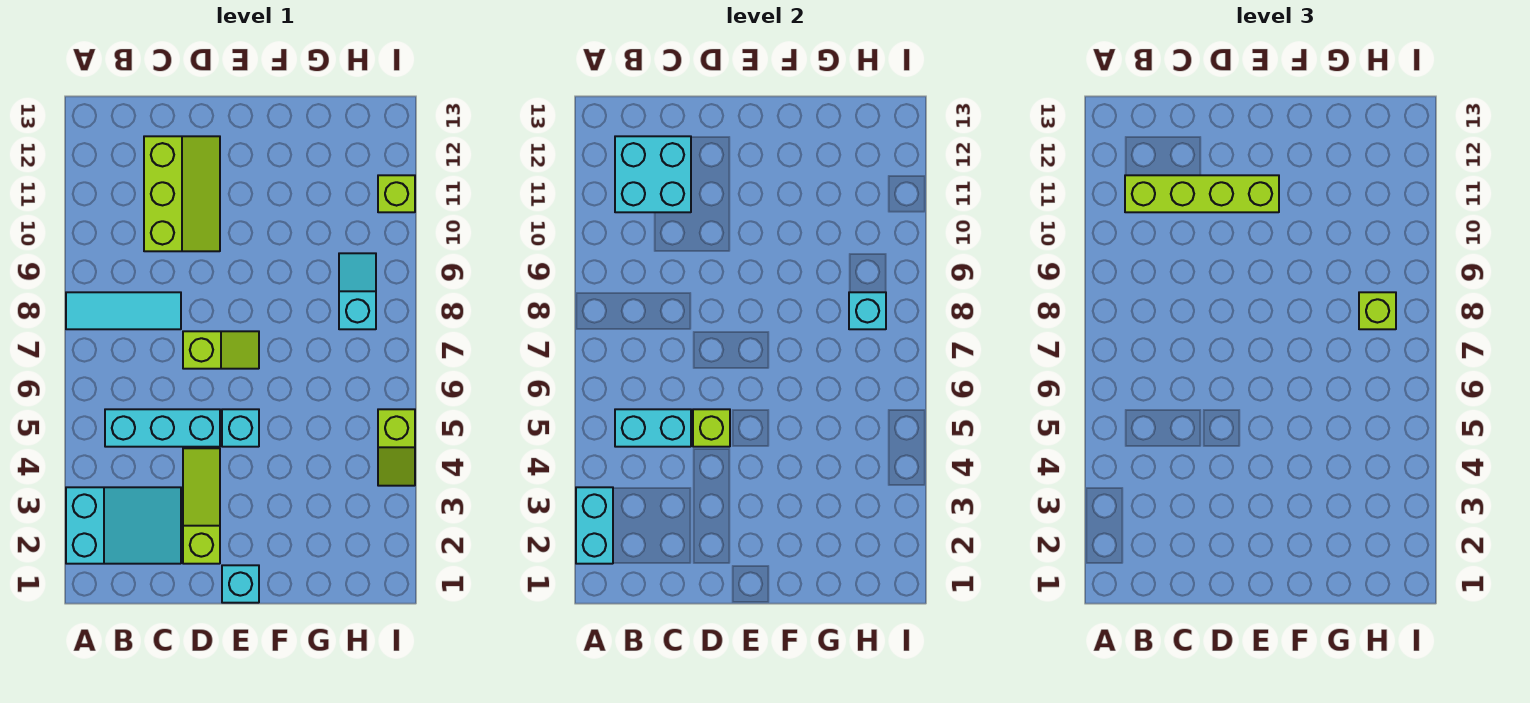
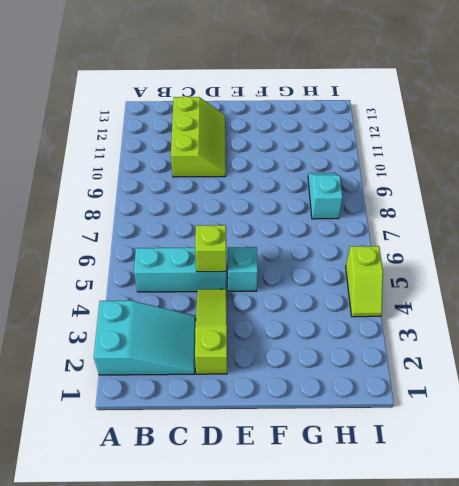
none -> cyan 1x3 tile [66,292,181,329]
none -> lime 1x2 slope [183,331,259,369]
none -> cyan 1x1 brick [222,565,259,603]

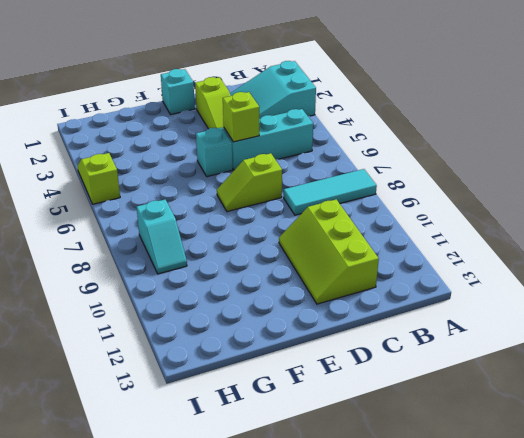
none -> lime 1x1 brick [378,175,415,212]
none -> cyan 1x2 brick [576,487,613,564]
none -> cyan 1x2 brick [615,409,691,447]

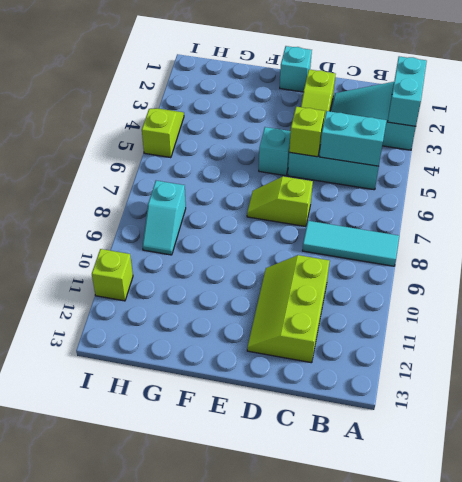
none -> cyan 2x2 brick [615,136,691,212]
none -> cyan 1x1 brick [849,292,886,329]
none -> lime 1x4 brick [1125,175,1279,212]

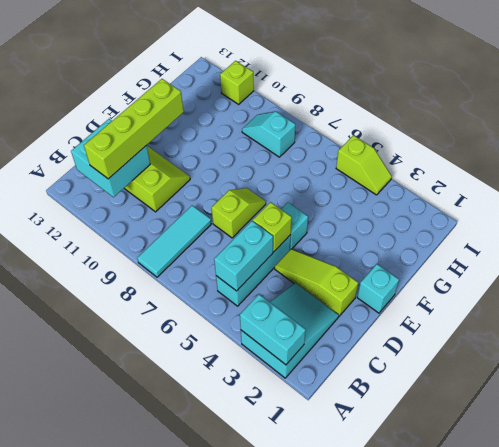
none -> cyan 1x1 brick [849,292,886,329]
none -> lime 1x1 brick [1359,292,1396,329]

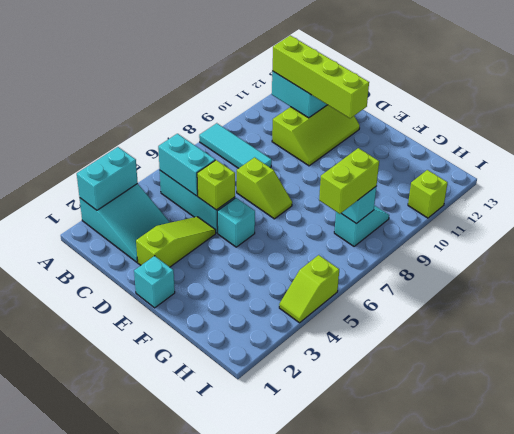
lime 1x2 brick [319,148,379,214] -> lime 1x1 brick [1359,292,1396,329]

